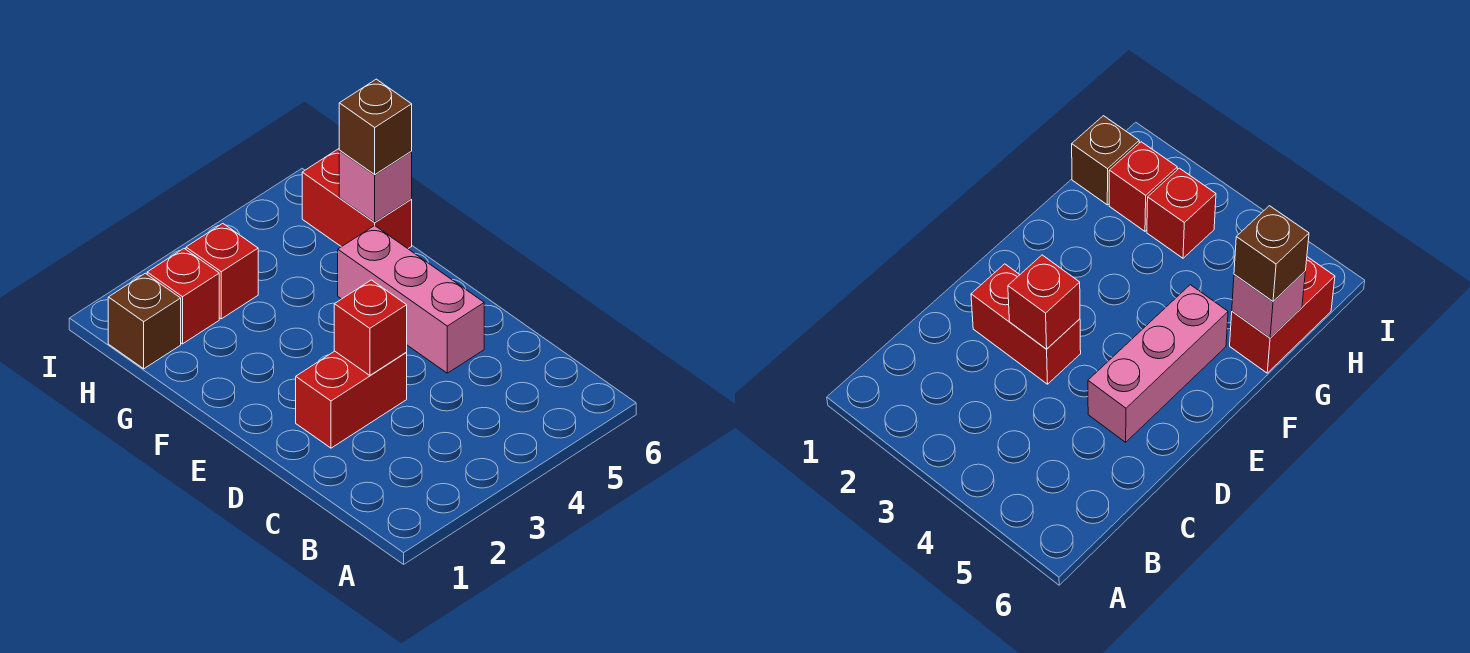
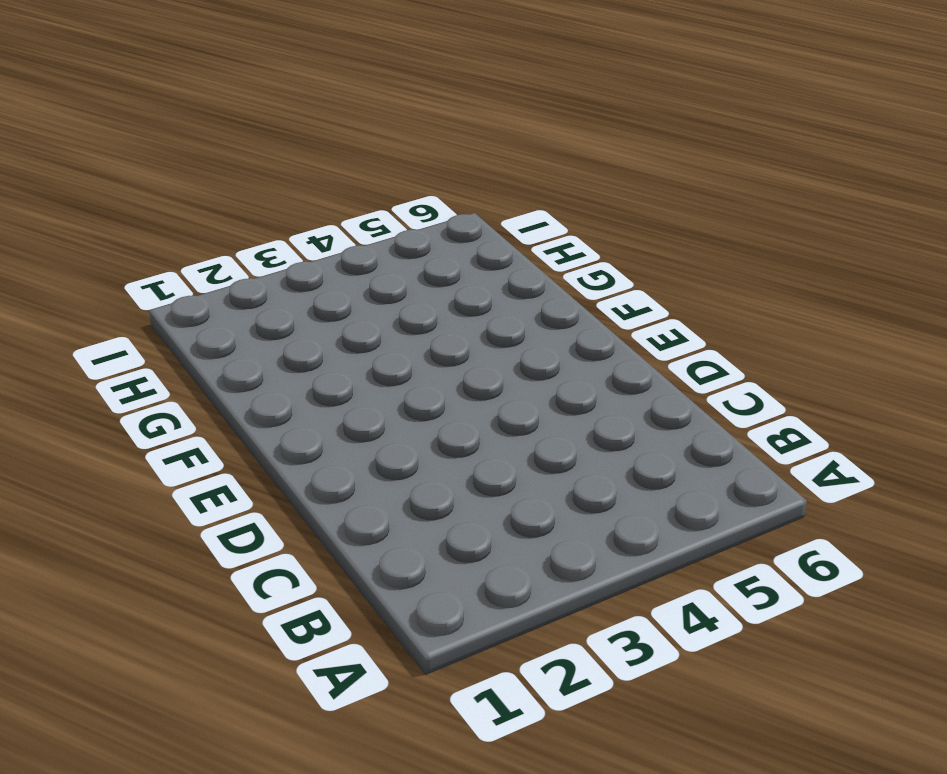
none -> red 1x2 brick [296,351,407,448]
none -> pink 1x3 brick [338,226,484,373]

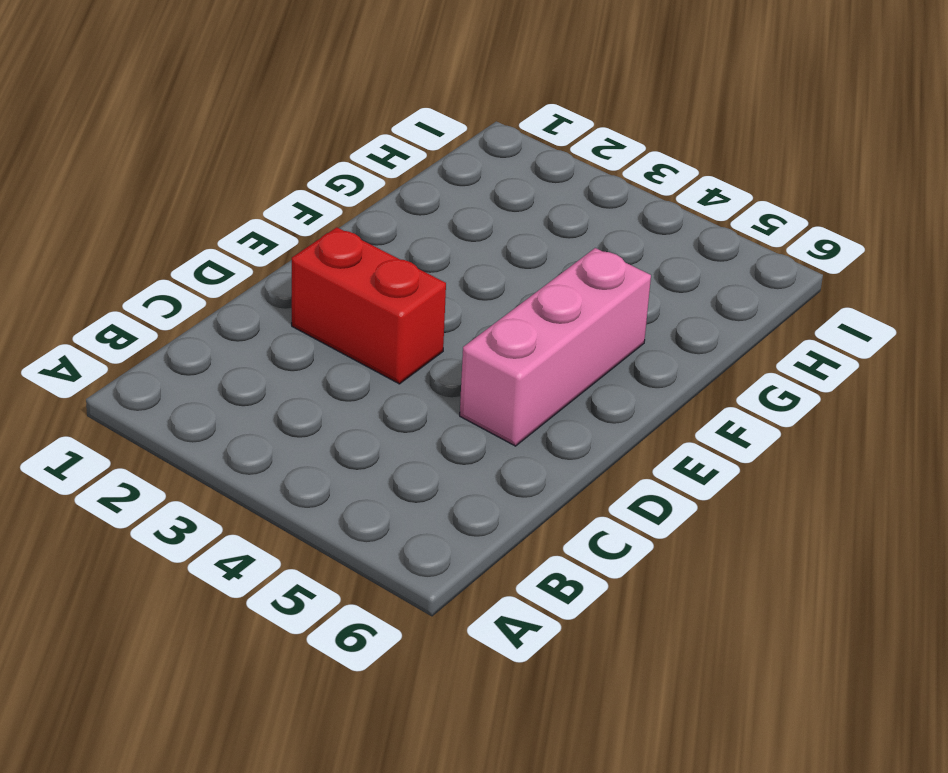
none -> red 1x2 brick [302,149,412,249]
none -> brown 1x1 brick [108,273,181,369]

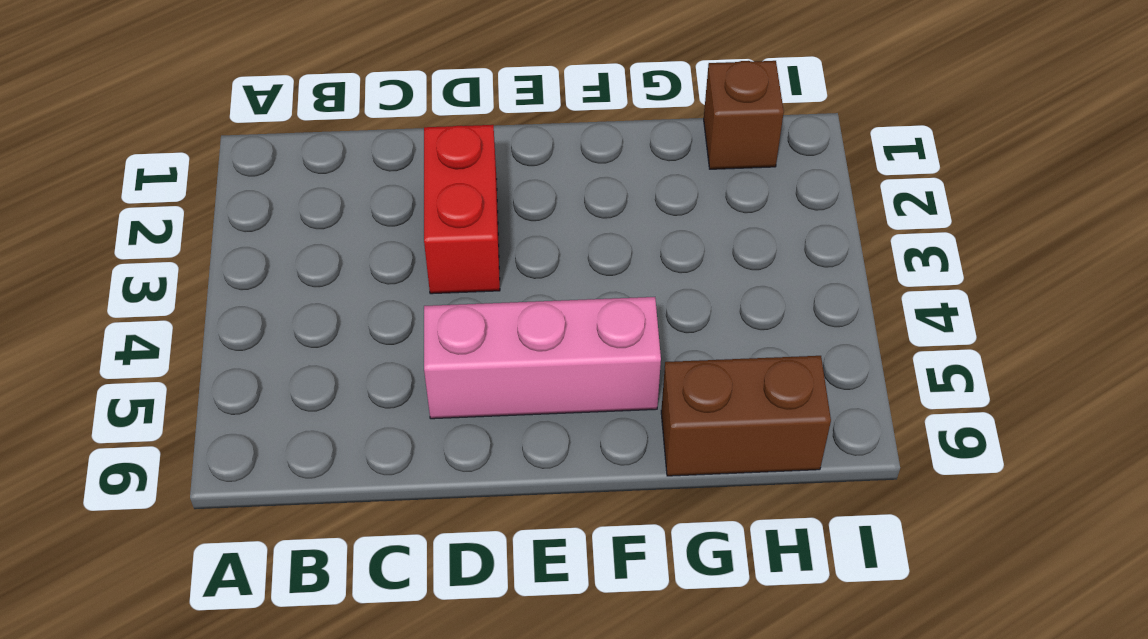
brown 1x2 brick [661,356,831,476] -> red 1x2 brick [302,149,412,249]
none -> red 1x1 brick [147,249,219,344]
none -> red 1x1 brick [186,224,258,319]

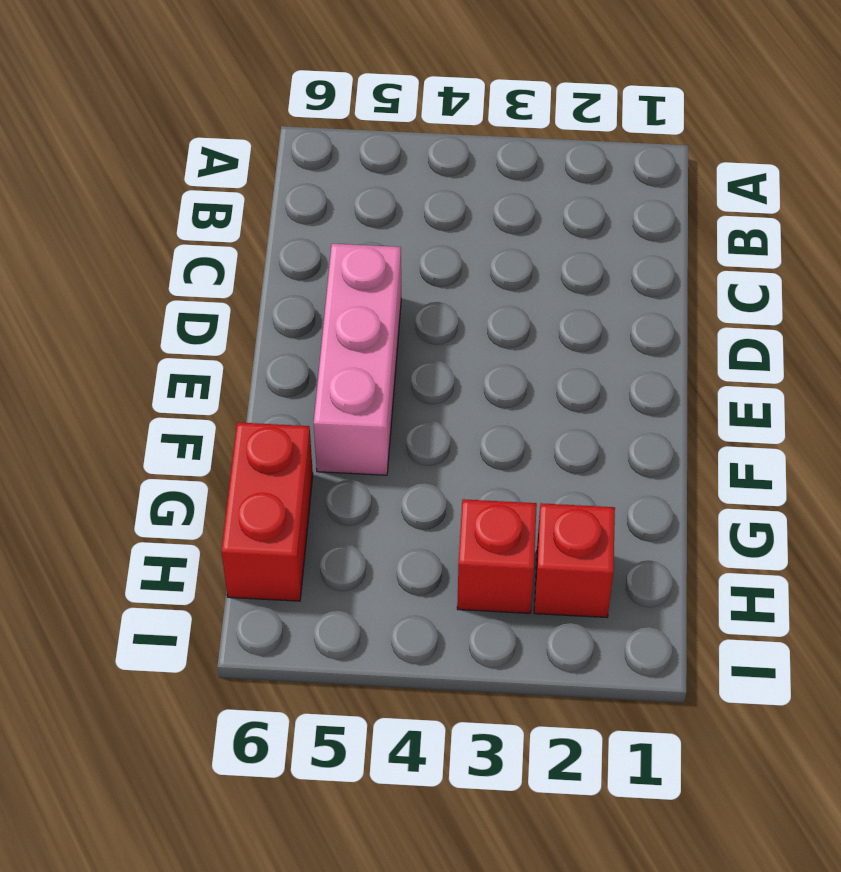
none -> red 1x2 brick [296,351,407,448]
none -> brown 1x1 brick [108,273,181,369]

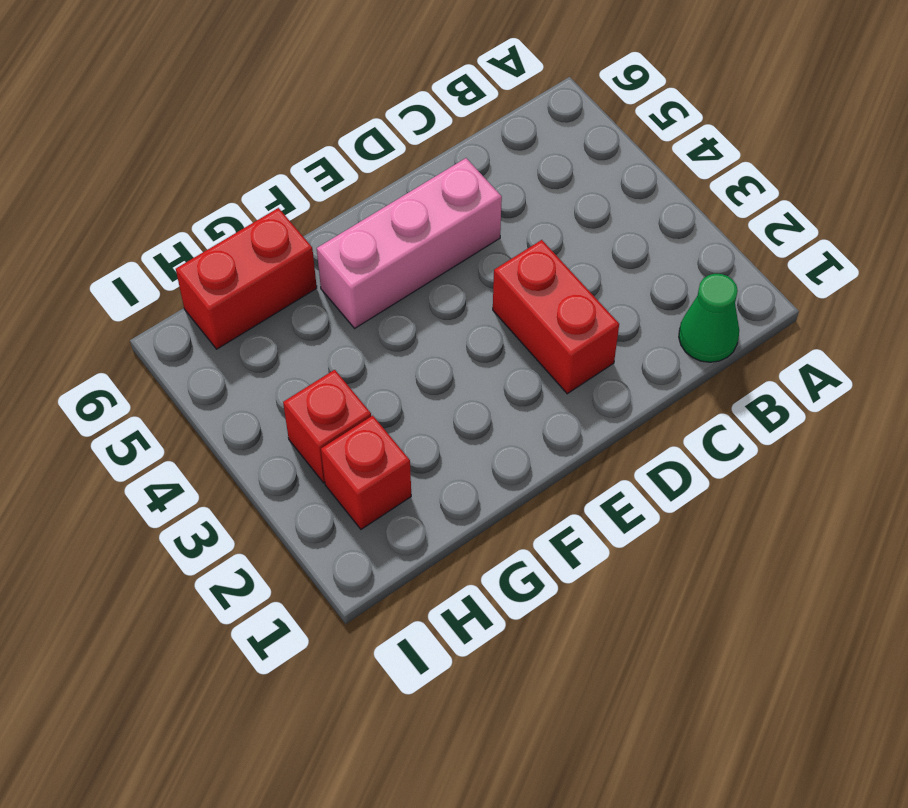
green 1x1 cone [679,274,739,362] -> none
none -> brown 1x1 brick [108,273,181,369]
none -> red 1x1 brick [334,280,407,375]

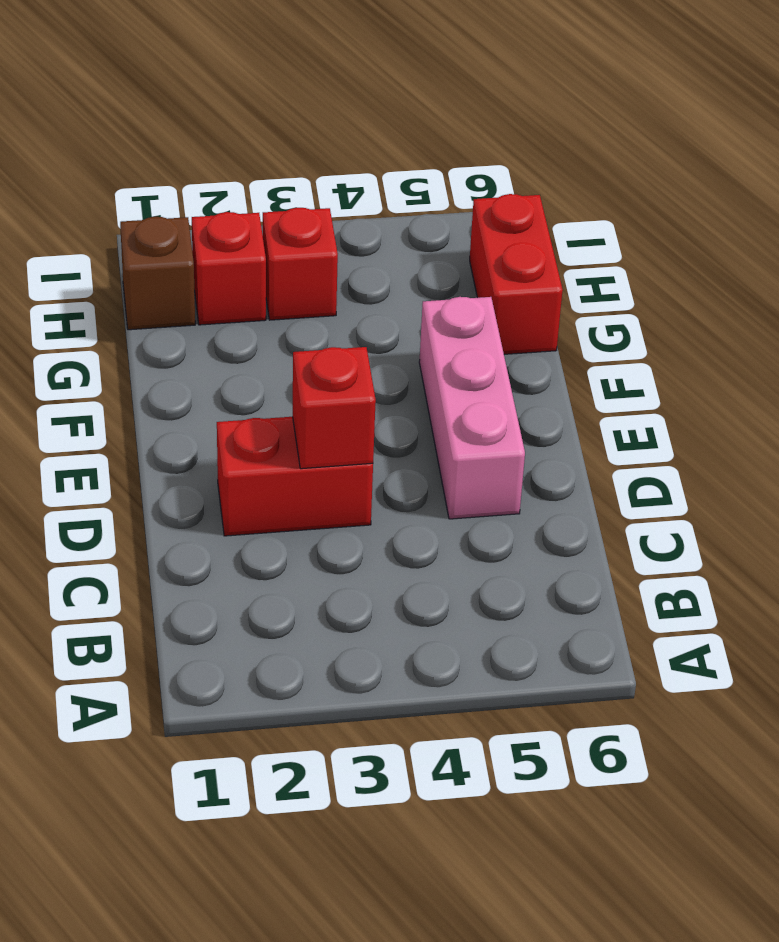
none -> pink 1x1 brick [339,151,412,222]
none -> brown 1x1 brick [339,79,412,174]

